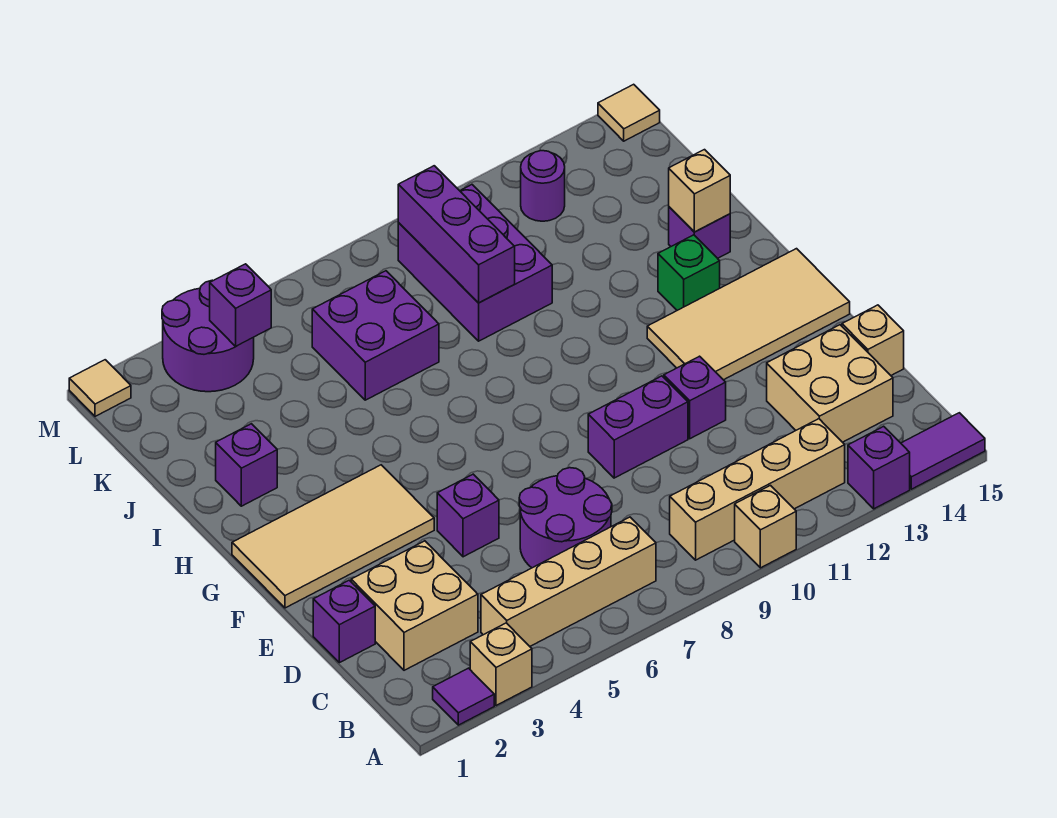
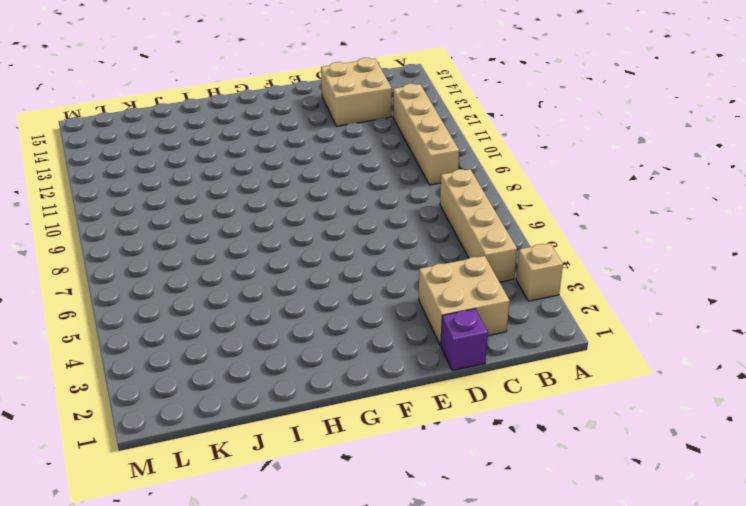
none -> purple 1x1 tile [433,668,494,725]
none -> tan 1x1 brick [735,485,796,568]
none -> purple 1x1 brick [848,426,910,509]

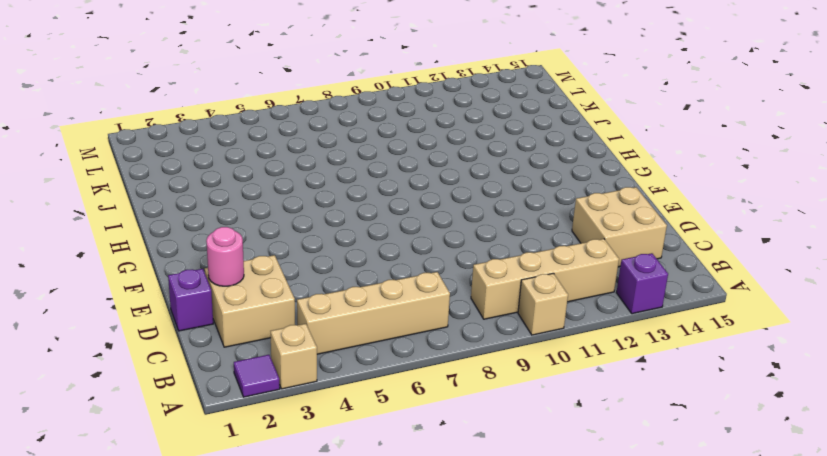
pink 1x1 round brick [206,227,244,286] -> none
none -> purple 1x2 tile [901,413,985,489]
none -> purple 2x2 round brick [519,468,612,568]
none -> tan 1x1 brick [842,305,904,375]

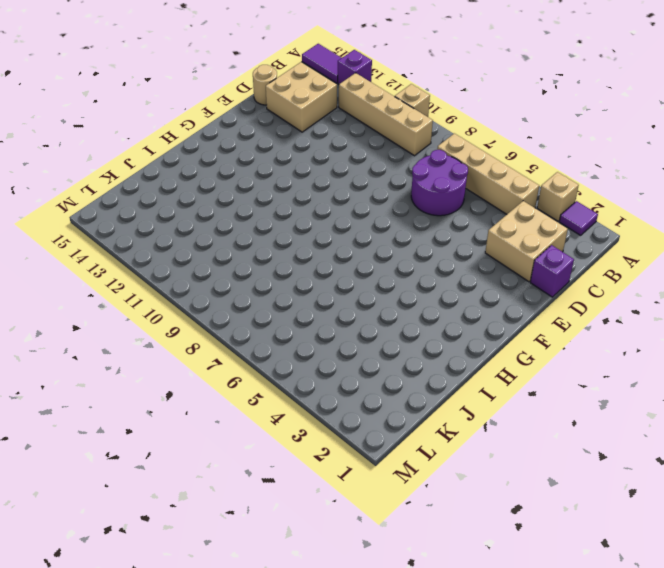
tan 1x1 round brick [253,65,277,105] -> tan 1x1 brick [842,305,904,375]
none -> purple 1x1 brick [437,474,499,557]
none -> purple 1x2 brick [588,376,688,478]
none -> purple 1x1 brick [664,356,726,439]

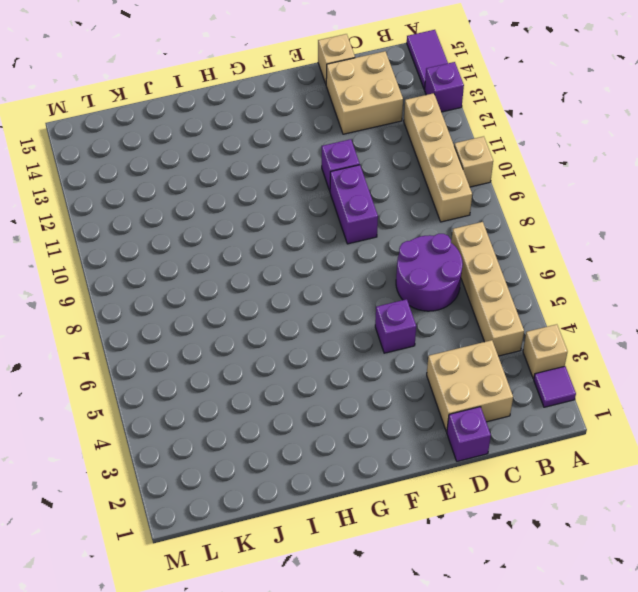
none -> tan 2x4 tile [232,465,434,608]
none -> tan 2x4 tile [647,249,850,380]
none -> green 1x1 brick [658,235,720,310]

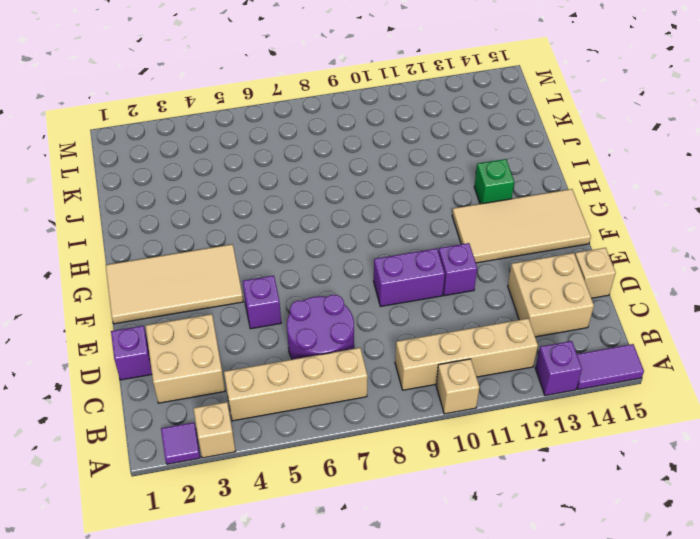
none -> purple 1x1 brick [216,424,277,506]
none -> purple 1x1 brick [669,207,730,258]
none -> purple 2x2 brick [312,271,439,400]

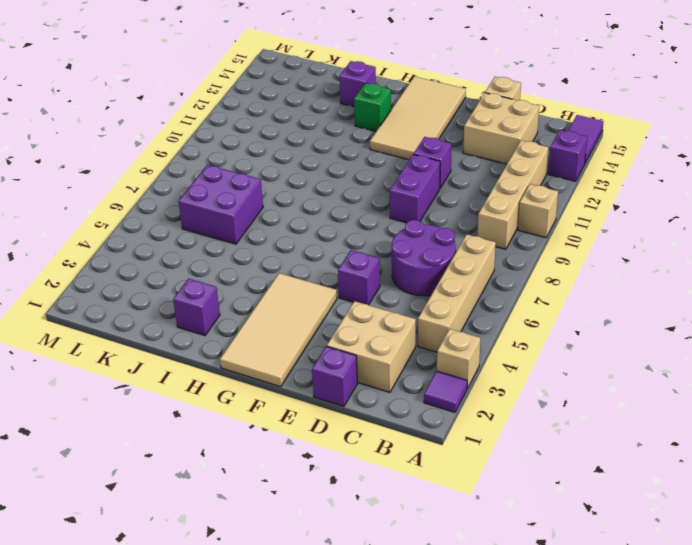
none -> purple 2x3 brick [398,185,552,341]
none -> purple 2x2 round brick [162,280,254,392]
none -> purple 1x1 round brick [521,151,565,221]

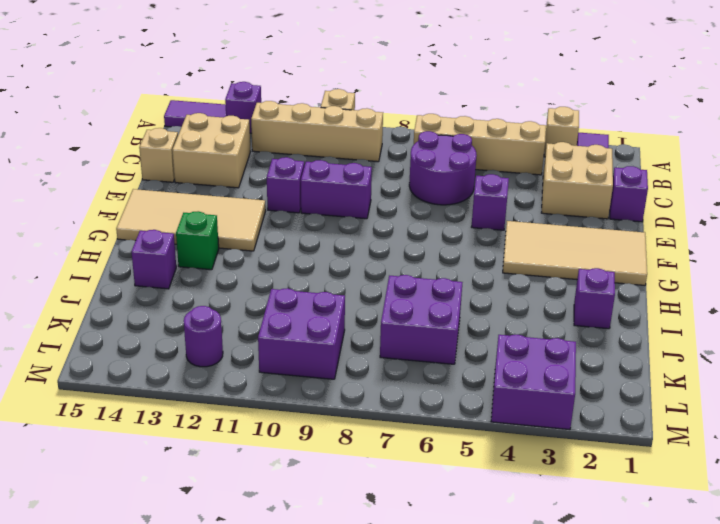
purple 2x2 brick [258,288,345,379] -> purple 2x3 brick [398,185,552,341]
purple 2x2 brick [491,334,576,430] -> purple 2x2 round brick [162,280,254,392]
none -> tan 1x1 tile [69,360,131,416]
none -> tan 1x1 tile [598,84,660,141]
none -> tan 1x1 brick [669,150,730,232]

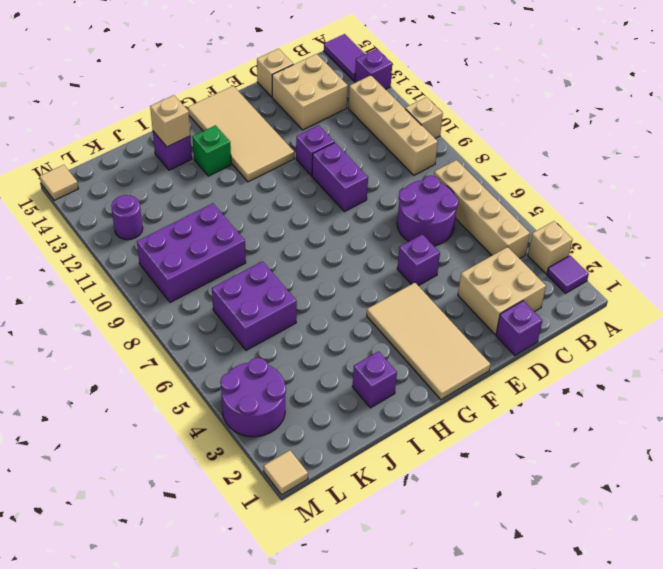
none -> purple 1x3 brick [398,166,515,303]
none -> purple 1x1 brick [210,264,271,346]

